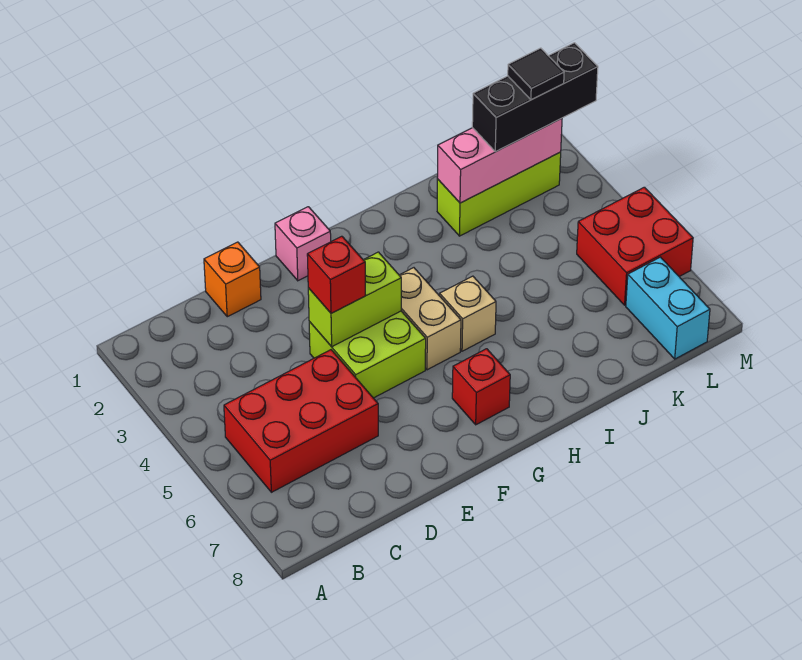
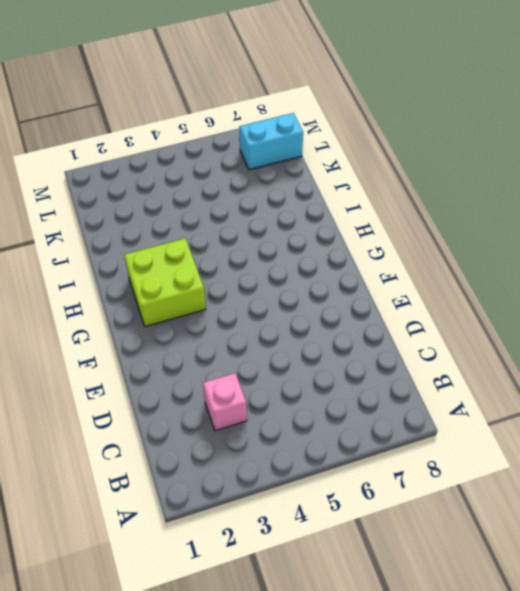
pink 1x1 brick [203,373,247,431] -> pink 1x1 brick moved to [275,207,331,281]
lime 2x2 brick [124,238,206,326] -> lime 2x2 brick moved to [309,311,426,398]
none -> red 2x3 brick [224,350,378,492]
none -> orange 1x1 brick [204,242,261,317]
none -> tan 1x2 brick [399,268,461,370]

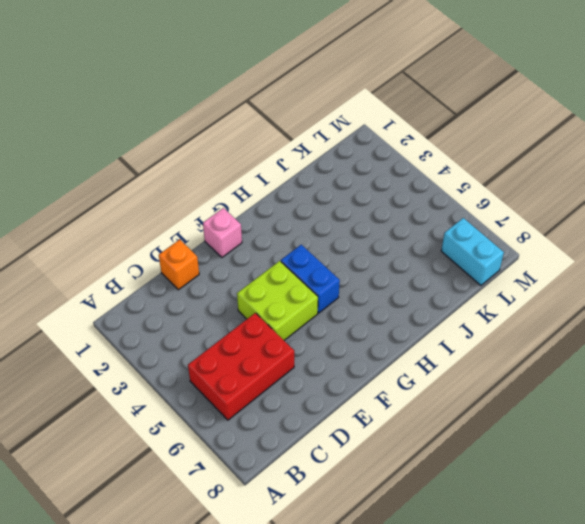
blue 1x2 brick [281,245,340,313] -> tan 1x2 brick [399,268,461,370]
none -> red 1x1 brick [452,349,510,425]
none -> tan 1x1 brick [440,276,496,351]
none -> lime 1x3 brick [437,152,561,236]

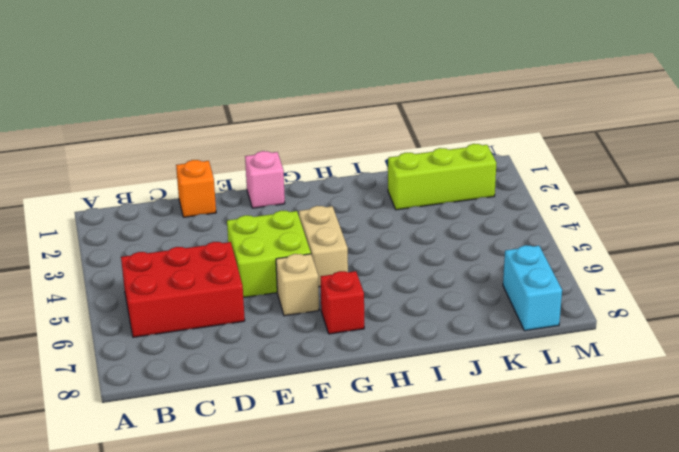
tan 1x1 brick [276,254,319,316] -> tan 1x1 brick moved to [440,276,496,351]
none -> red 2x2 brick [577,187,693,305]
none -> lime 1x2 brick [308,252,401,347]
none -> pink 1x3 brick [437,118,562,203]

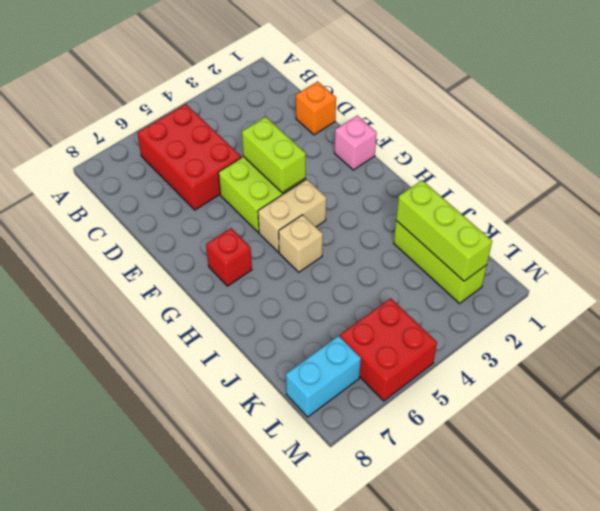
lime 1x3 brick [396,180,492,281] -> pink 1x3 brick [437,118,562,203]
none -> red 1x1 brick [307,236,366,313]
none -> black 1x3 brick [472,43,598,152]
none -> black 1x1 tile [508,48,564,100]

